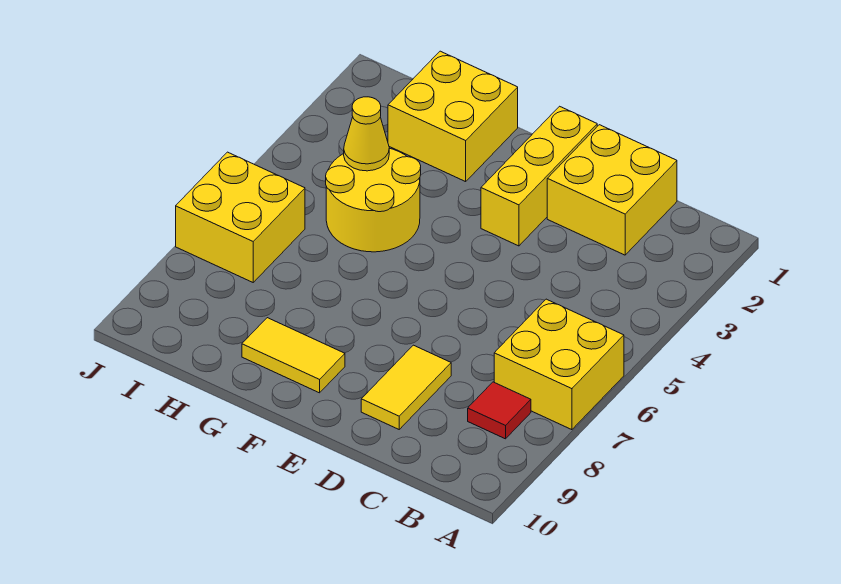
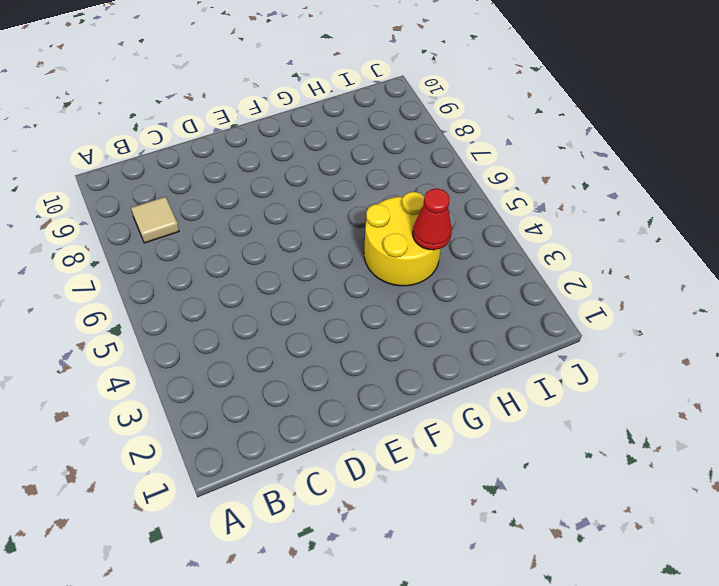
tan 1x1 tile [131,197,179,243] -> red 1x1 tile [468,382,531,439]
red 1x1 cone [413,189,452,250] -> yellow 1x1 cone [344,97,389,171]
none -> yellow 2x2 brick [494,299,624,430]
none -> yellow 2x2 brick [547,125,677,255]

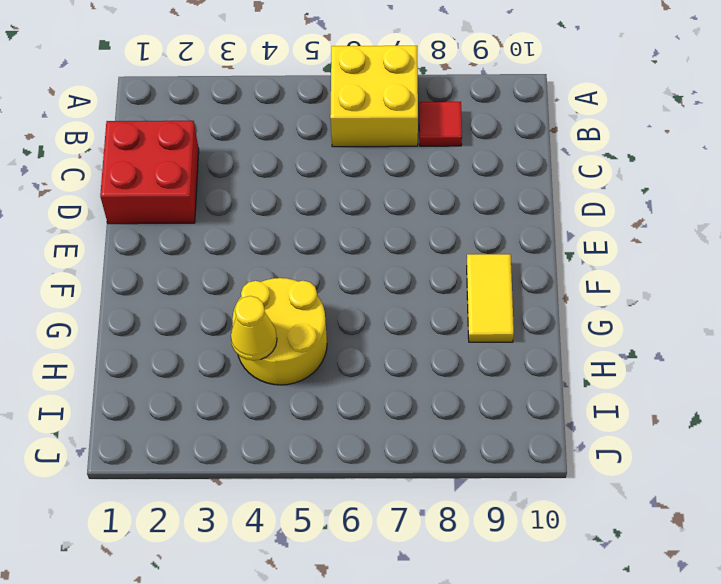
red 2x2 brick [100,121,199,224] -> yellow 2x2 brick [547,125,677,255]
none -> yellow 1x2 tile [361,345,451,429]
none -> yellow 1x3 brick [481,106,597,246]

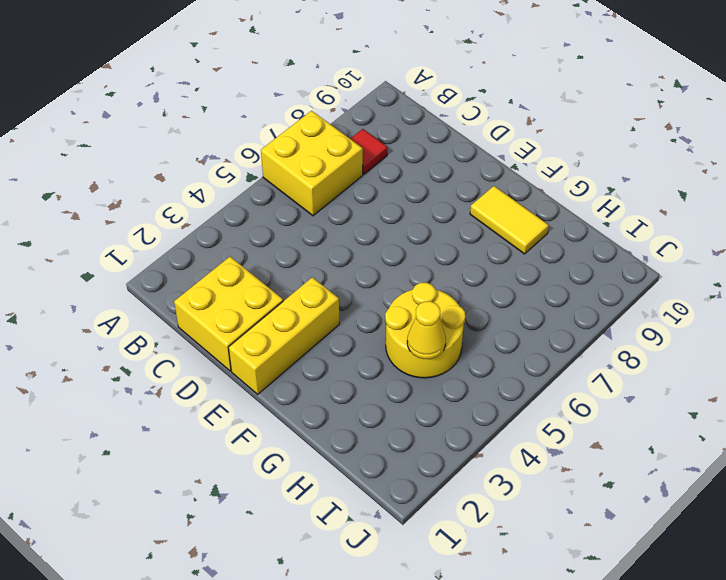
none -> yellow 1x2 tile [361,345,451,429]
none -> yellow 2x2 brick [388,51,518,182]

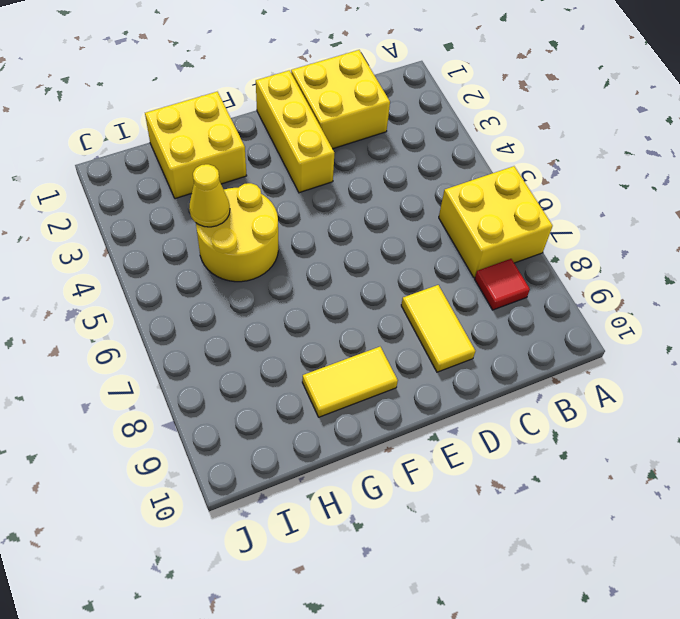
none -> yellow 2x2 brick [176,152,305,282]

